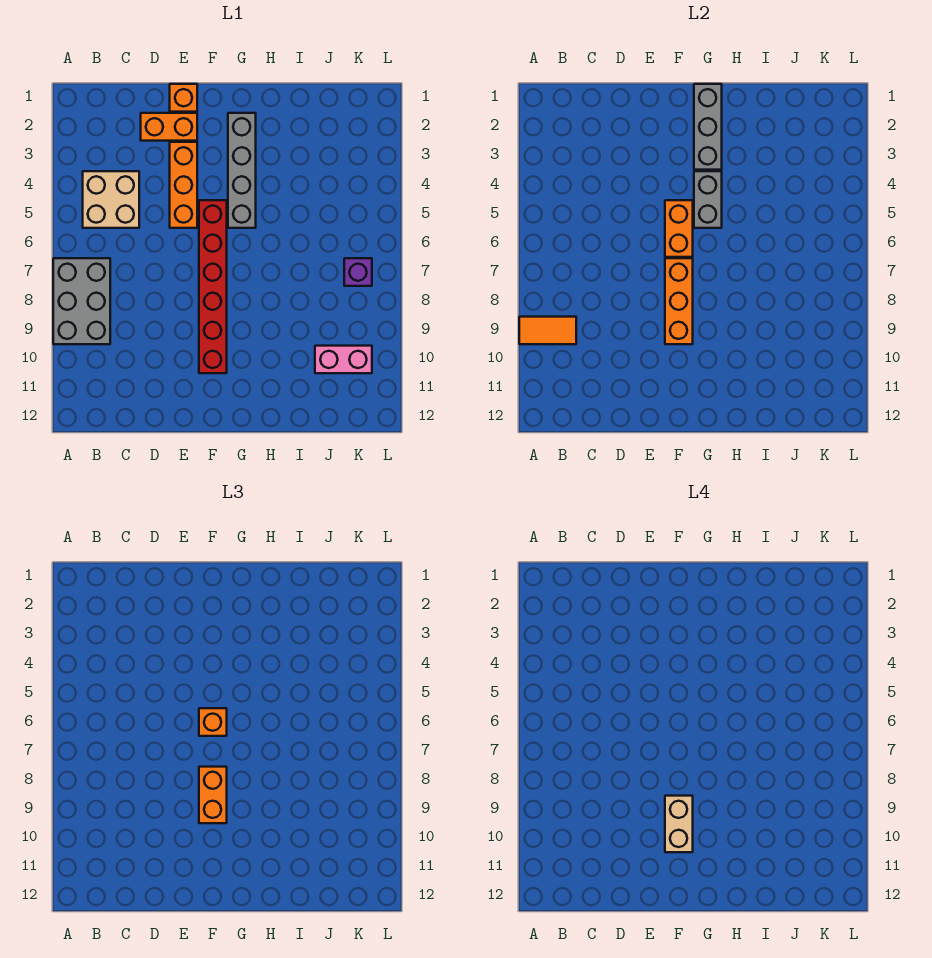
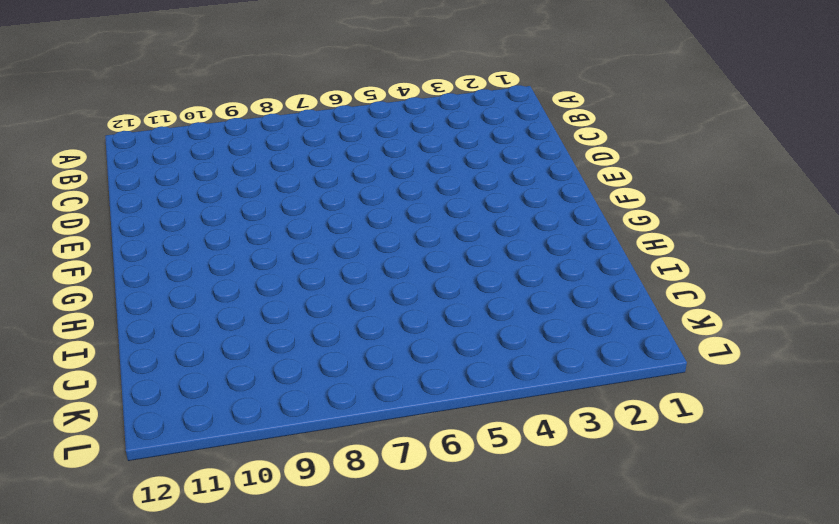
none -> grey 2x3 brick [53,258,110,344]
none -> tan 2x2 brick [83,171,139,228]
none -> orange 1x2 brick [141,113,197,141]

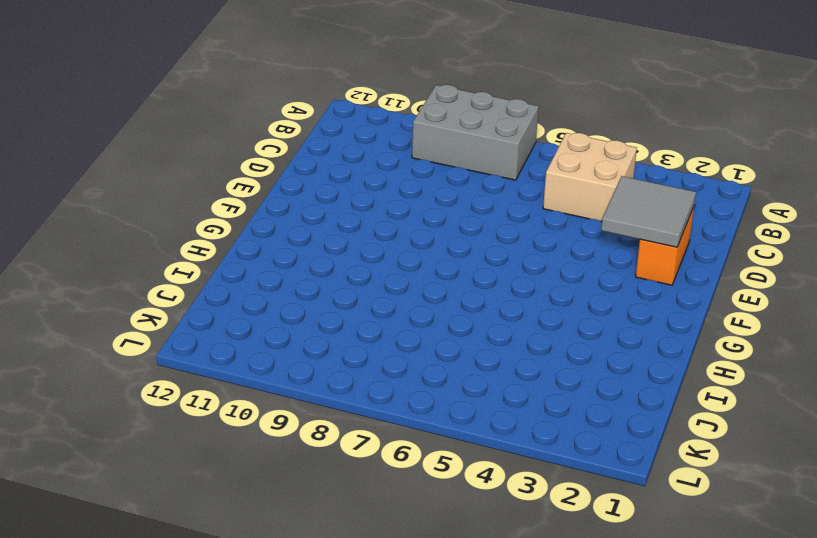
grey 2x2 tile [601,176,696,247] -> none
none -> orange 1x1 brick [170,84,197,112]
none -> orange 1x3 brick [170,142,197,228]
none -> red 1x6 brick [199,200,227,373]

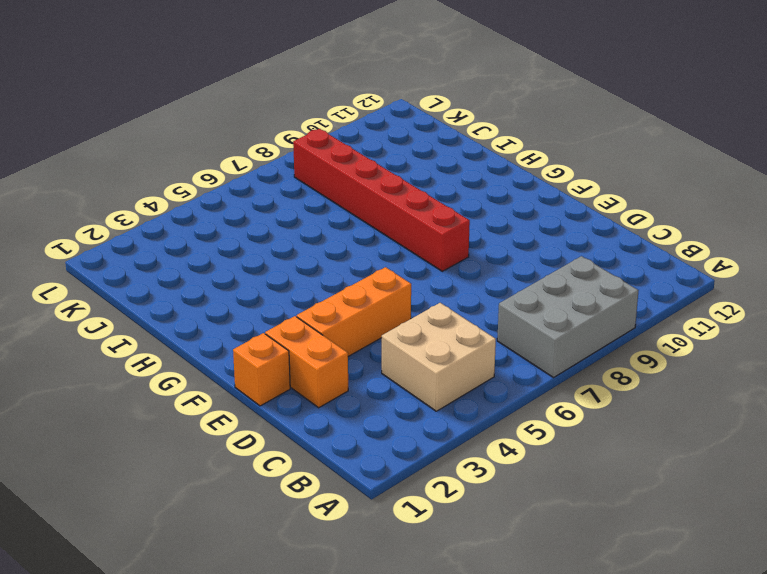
red 1x6 brick [293,129,470,271] -> red 1x6 brick turned to [199,200,227,373]
none -> grey 1x4 brick [228,113,256,228]
none -> pink 1x2 brick [315,346,372,373]
none -> purple 1x1 brick [344,258,372,286]

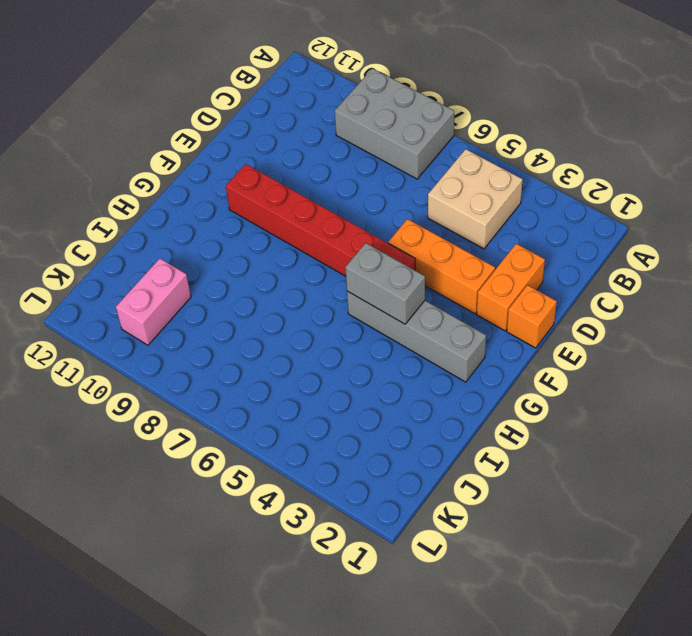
none -> purple 1x1 brick [344,258,372,286]
none -> orange 1x2 tile [519,317,576,344]
none -> orange 1x2 brick [665,200,693,257]

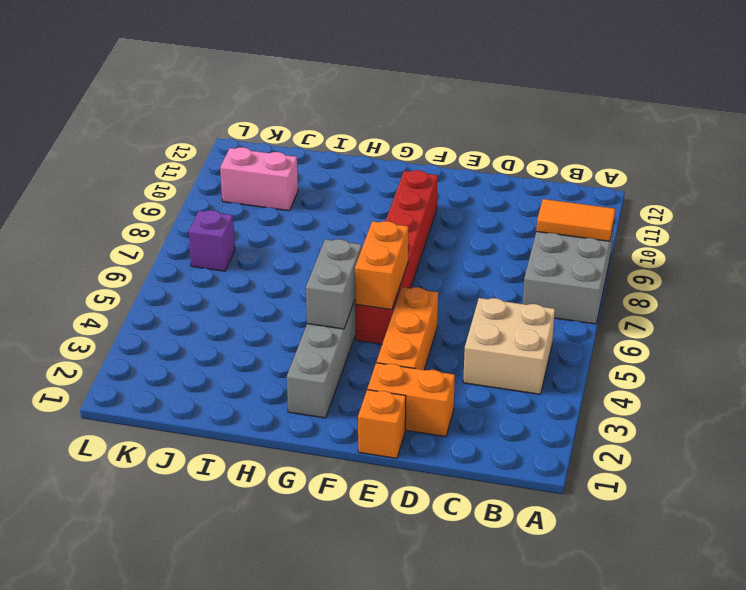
none -> orange 1x3 brick [665,258,693,344]
none -> grey 1x3 brick [694,84,722,170]
none -> orange 1x1 brick [199,708,227,736]

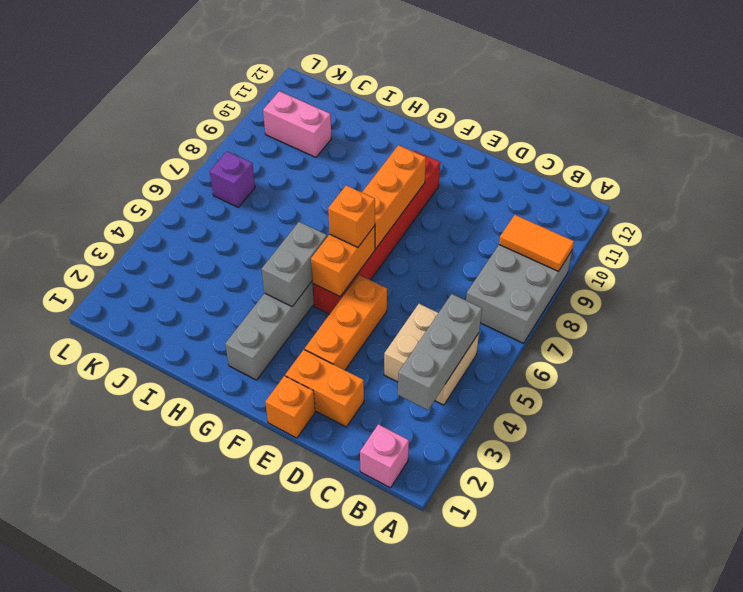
pink 1x1 brick [360,424,409,488] -> none
grey 1x3 brick [398,294,482,410] -> grey 1x3 brick moved to [694,84,722,170]
none -> orange 1x2 brick [199,767,227,823]
none -> tan 1x2 brick [665,796,693,852]

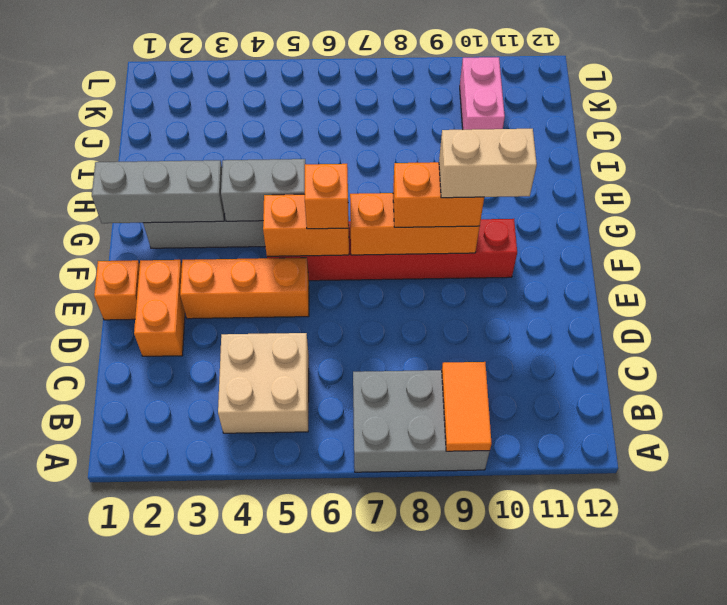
none -> purple 1x1 brick [344,258,372,286]

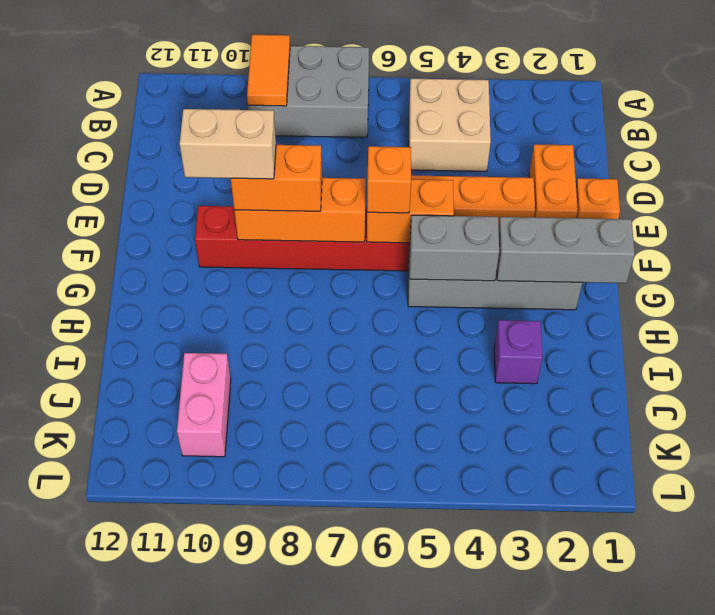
purple 1x1 brick [494,320,543,384] -> purple 1x1 brick moved to [344,258,372,286]

